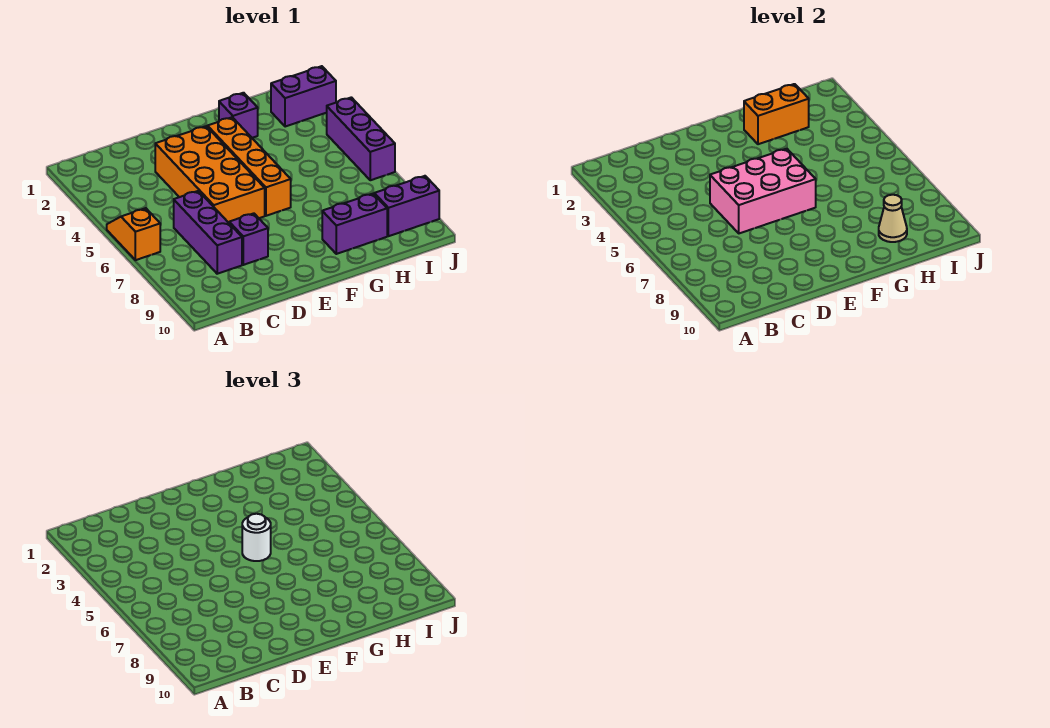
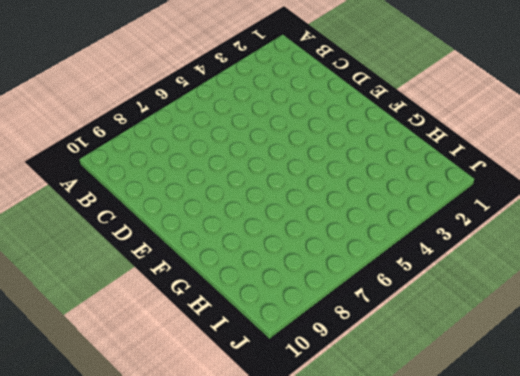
none -> orange 1x2 slope [107,208,160,260]
none -> purple 1x3 brick [174,191,242,274]
none -> orange 2x4 brick [155,126,265,223]

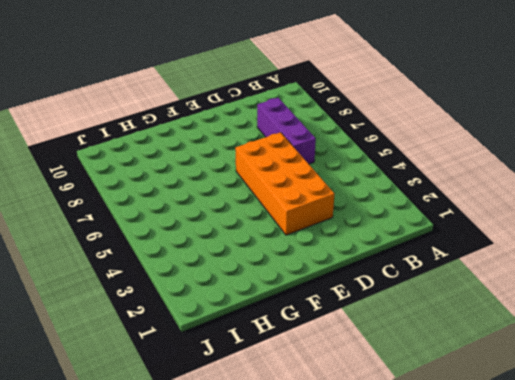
none -> orange 1x2 slope [107,208,160,260]
none -> purple 1x1 brick [229,213,268,265]
none -> orange 1x4 brick [208,117,291,216]

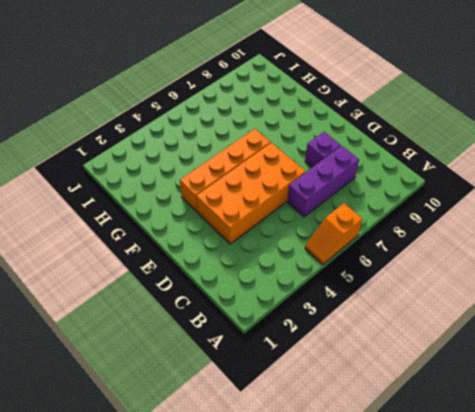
none -> purple 1x1 brick [219,93,258,138]
none -> purple 1x2 brick [322,194,387,254]
none -> purple 1x2 brick [271,66,336,127]

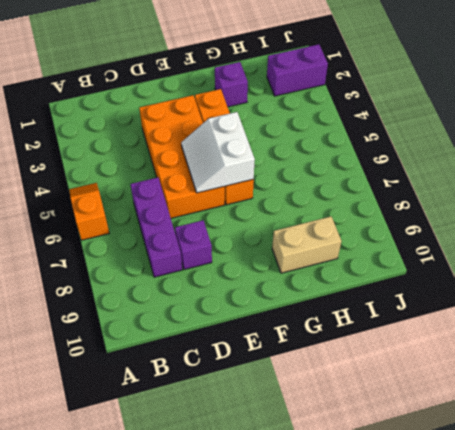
white 2x2 slope [181,112,255,193] -> pink 2x3 brick [710,149,816,233]
tan 1x2 brick [272,217,341,273] -> purple 1x2 brick [322,194,387,254]
none -> purple 1x2 brick [374,176,439,236]
none -> purple 1x3 brick [327,97,395,180]
none -> orange 1x2 brick [744,84,809,144]

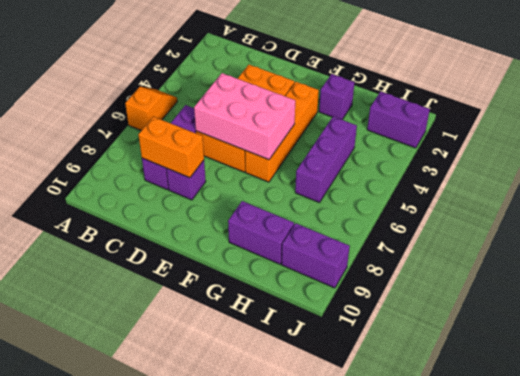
orange 1x2 brick [138,117,204,178] -> orange 1x2 brick moved to [744,84,809,144]
purple 1x3 brick [295,117,357,203] -> purple 1x3 brick moved to [327,97,395,180]
none -> tan 1x1 cone [879,195,907,242]
none -> white 1x1 round brick [242,514,271,561]

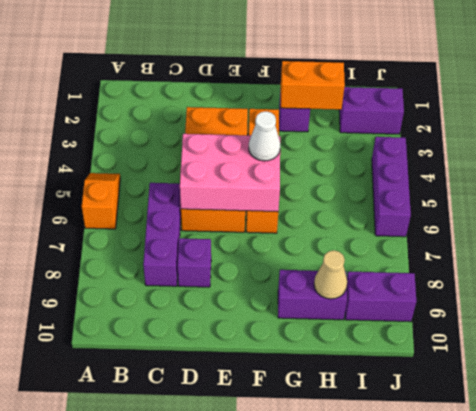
white 1x1 cone [249,111,280,161] -> white 1x1 round brick [242,514,271,561]

